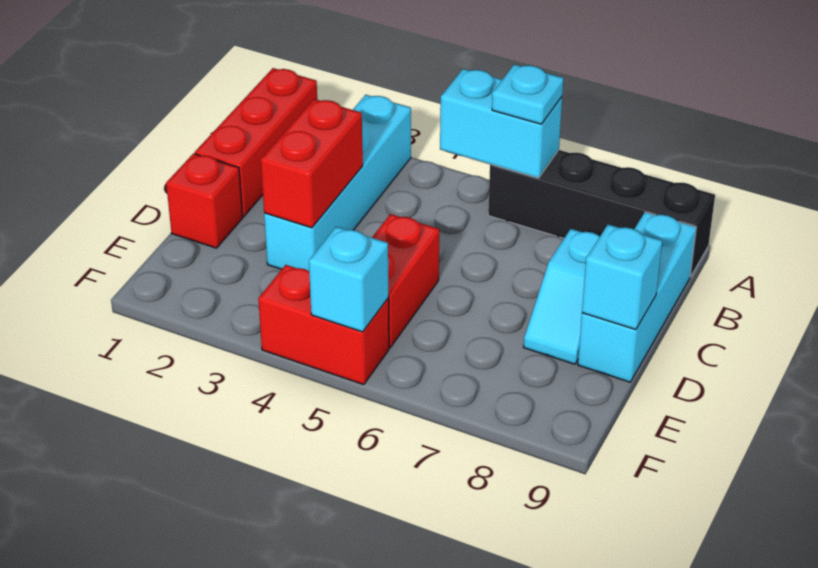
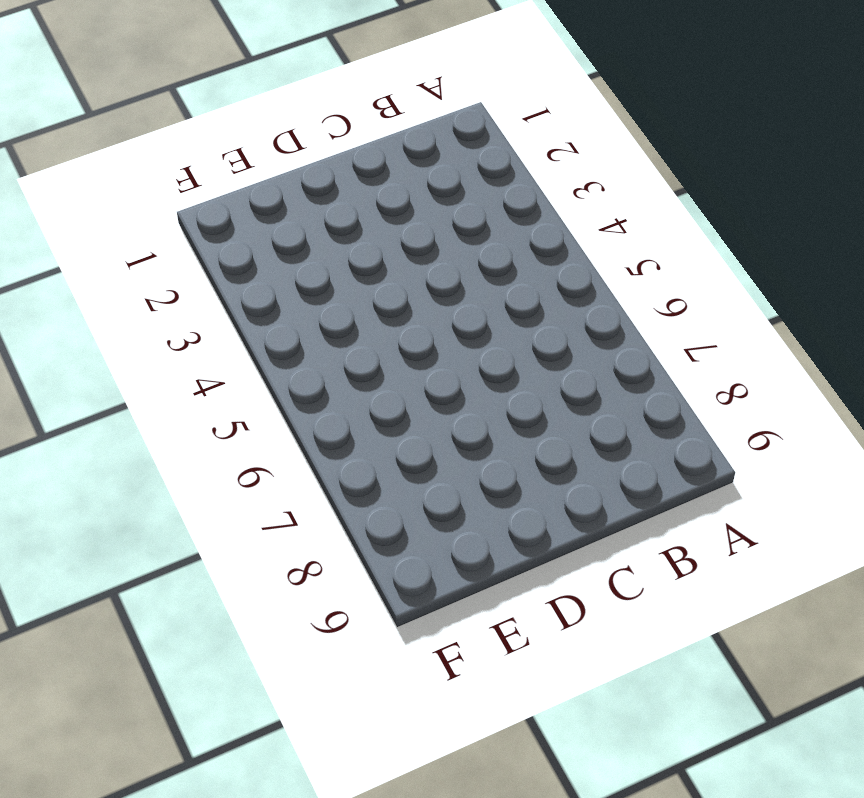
none -> red 1x3 brick [195,68,317,217]
none -> cyan 1x4 brick [264,95,411,271]
none -> black 1x4 brick [488,150,715,277]

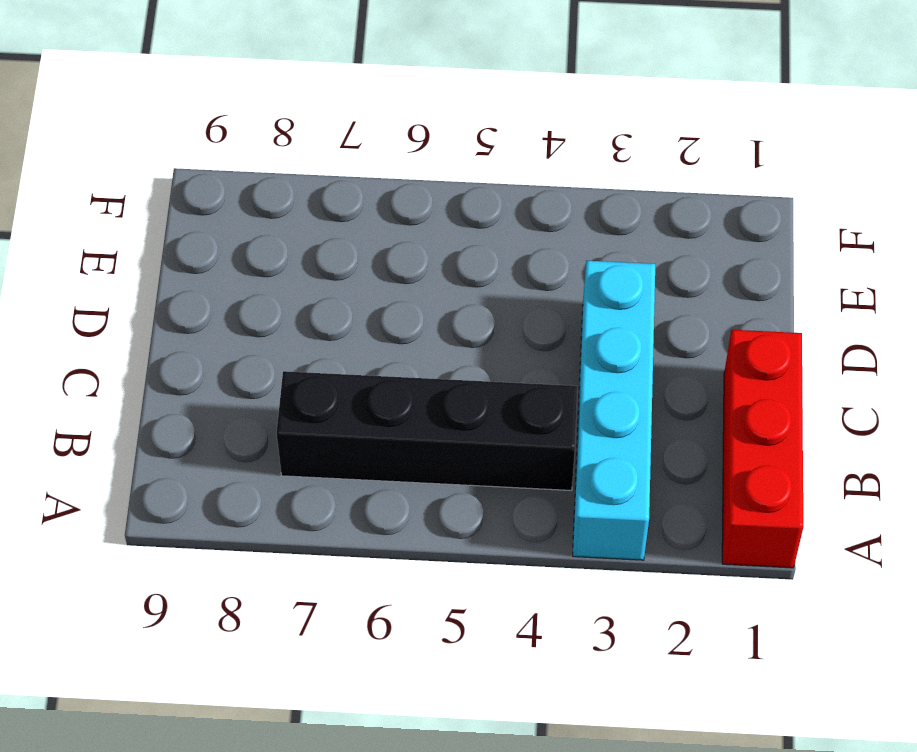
black 1x4 brick [277,371,578,490] -> black 1x4 brick moved to [488,150,715,277]
none -> cyan 1x3 brick [578,212,696,382]
none -> cyan 1x2 slope [524,229,600,364]
none -> red 1x1 brick [166,154,243,248]

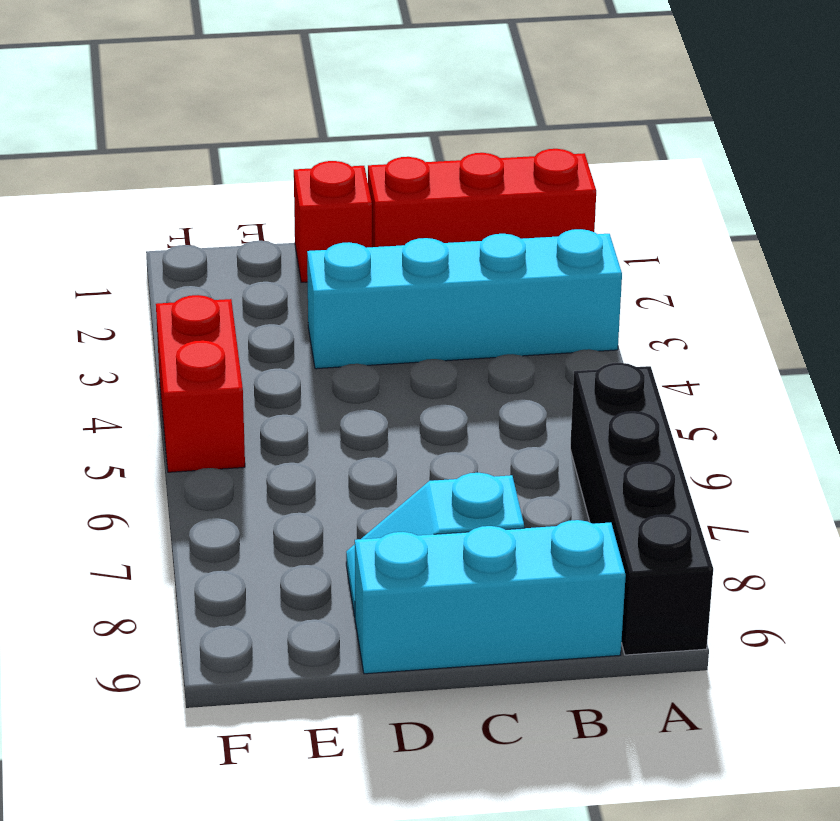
none -> red 1x2 brick [372,214,439,348]
none -> cyan 1x2 brick [440,69,562,178]
none -> red 1x2 brick [261,99,363,228]

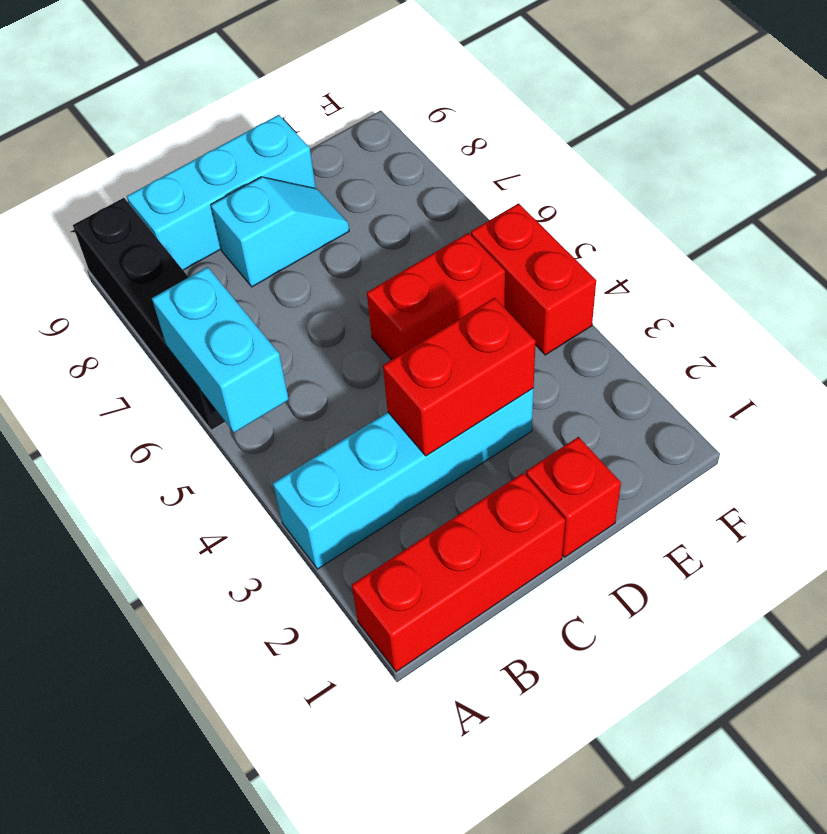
none -> cyan 1x1 brick [582,224,662,330]
none -> cyan 1x1 brick [309,227,389,332]
none -> cyan 1x1 plate [492,64,563,124]

